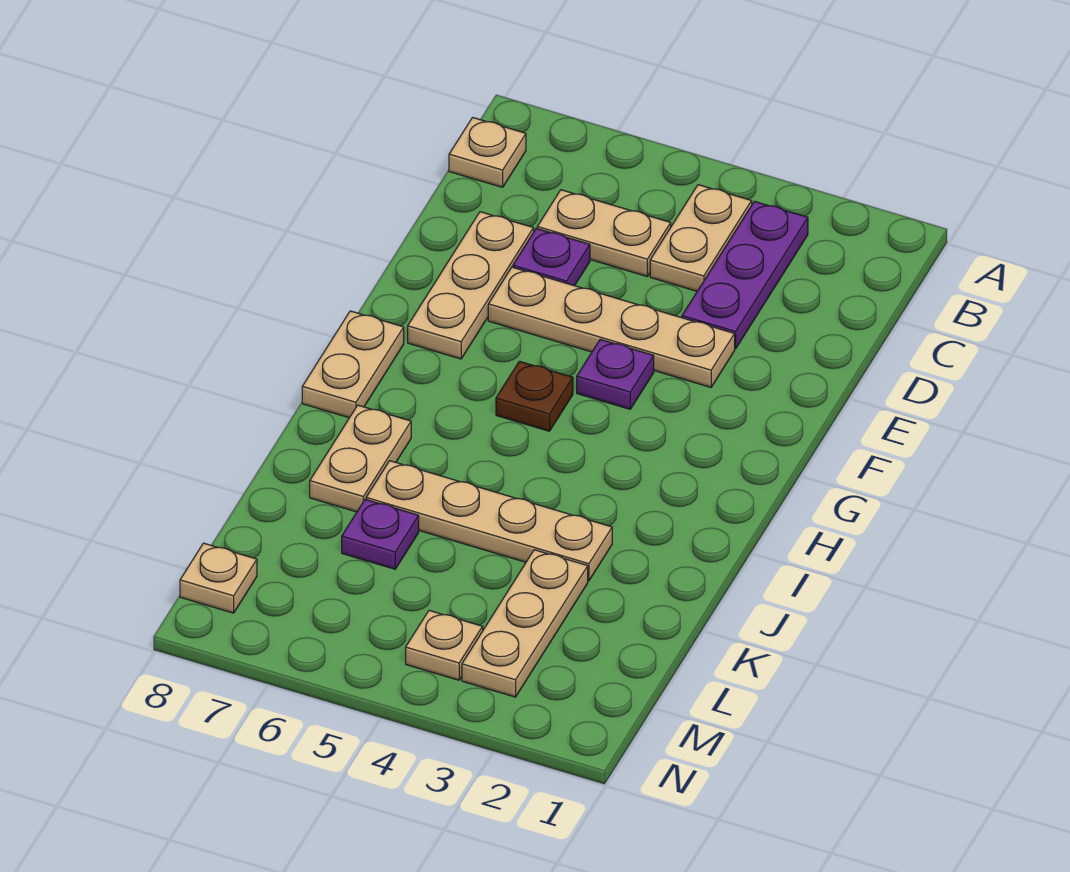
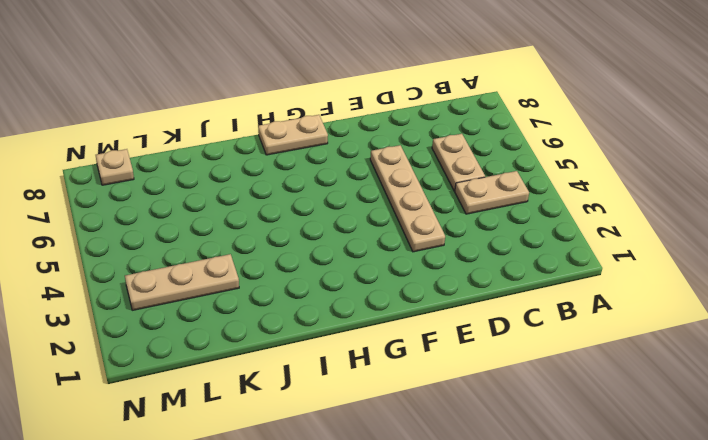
none -> purple 1x3 plate [682,201,808,349]
none -> tan 1x1 plate [449,118,526,187]
none -> purple 1x1 plate [513,228,590,286]

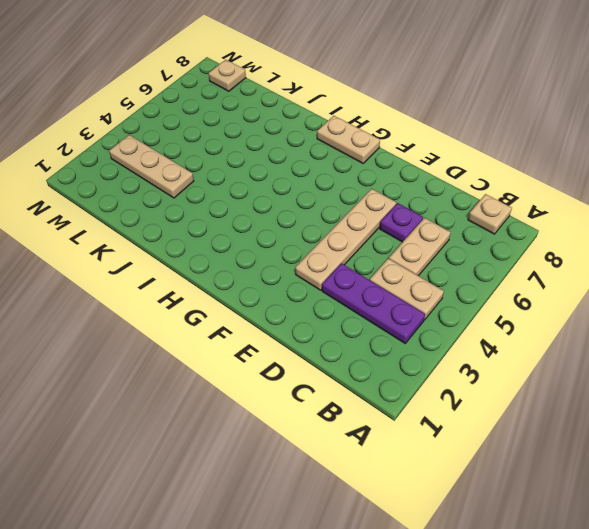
none -> tan 1x3 plate [408,212,534,359]
none -> purple 1x1 plate [577,339,654,409]
none -> brown 1x1 plate [496,361,573,431]

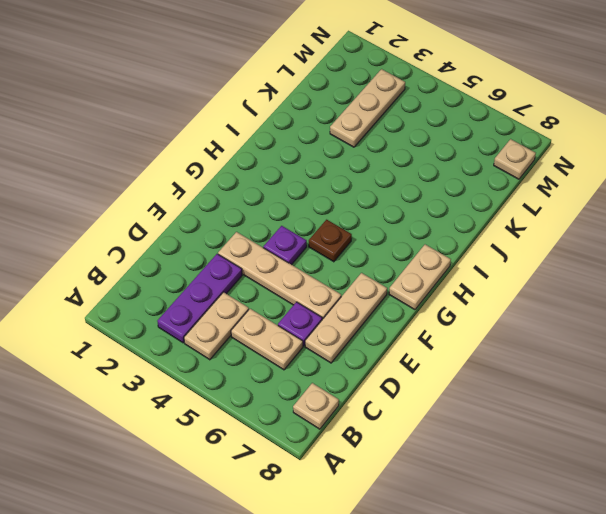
none -> tan 1x2 plate [310,405,411,512]
none -> tan 1x4 plate [366,461,612,581]
none -> purple 1x1 plate [342,499,419,569]

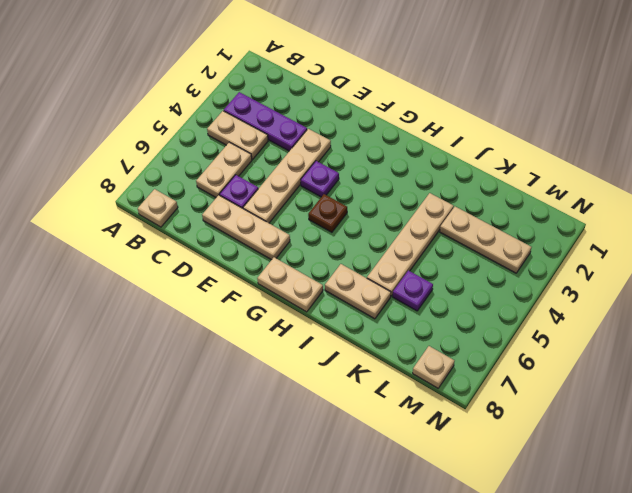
none -> tan 1x1 plate [406,610,483,680]

